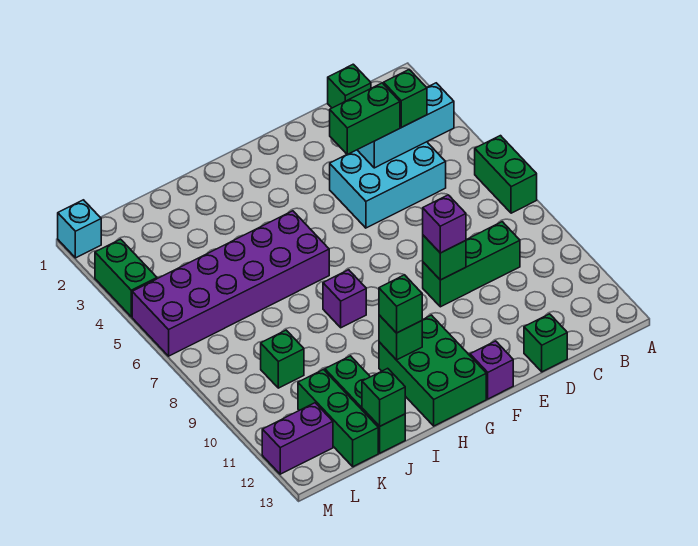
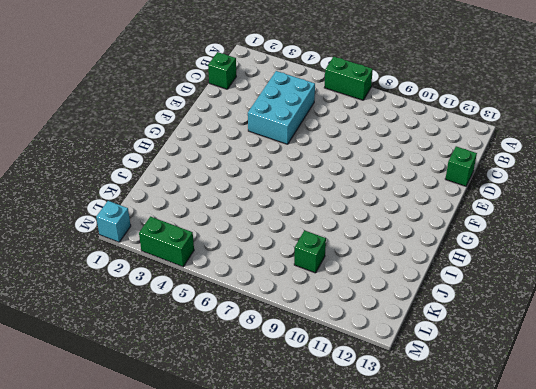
none -> green 1x3 brick [423,222,520,307]
none -> purple 1x1 brick [470,341,513,399]
none -> green 2x3 brick [379,315,486,426]

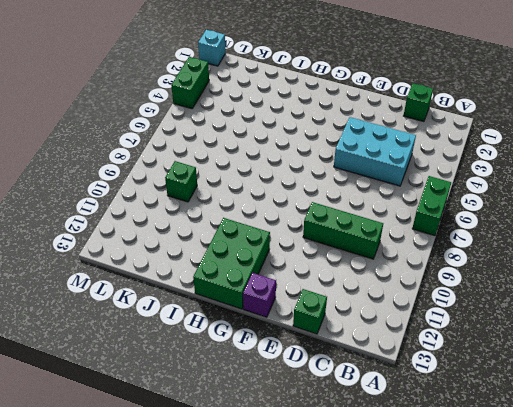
none -> purple 2x6 brick [132,211,329,356]
none -> purple 1x1 brick [323,270,366,328]
none -> green 1x3 brick [325,356,405,453]

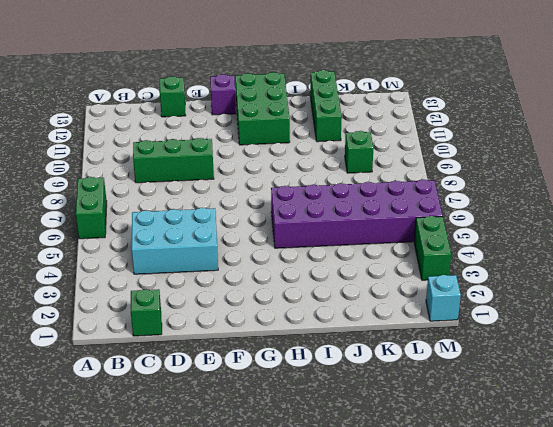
none -> purple 1x1 brick [323,270,366,328]
none -> green 1x3 brick [298,370,378,467]
none -> purple 1x2 brick [262,403,333,474]

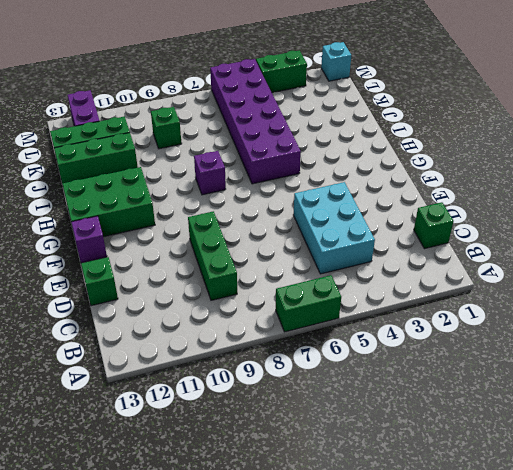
none -> cyan 1x3 brick [358,83,454,168]
none -> green 1x1 brick [423,235,466,280]
none -> green 1x1 brick [379,315,422,360]

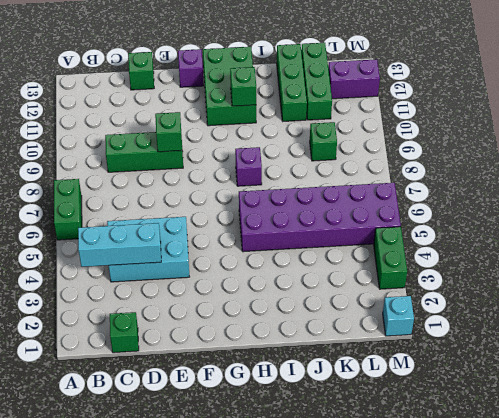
none -> green 1x1 brick [362,368,405,426]
none -> green 1x1 brick [384,70,427,128]
none -> green 1x2 brick [330,83,400,154]

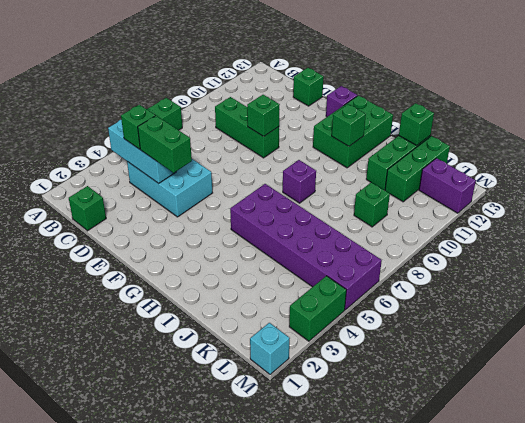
none -> purple 1x1 brick [423,195,466,253]
none -> green 1x1 brick [379,275,422,333]

